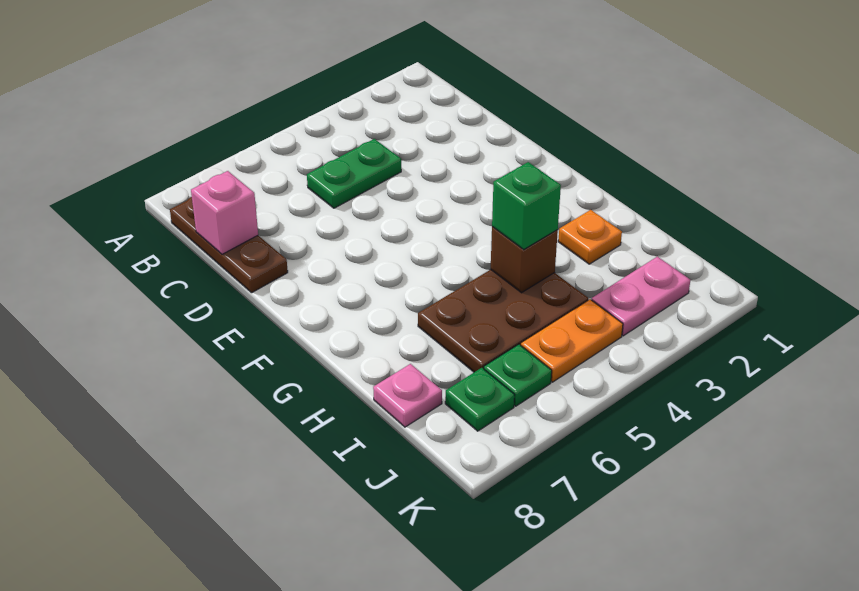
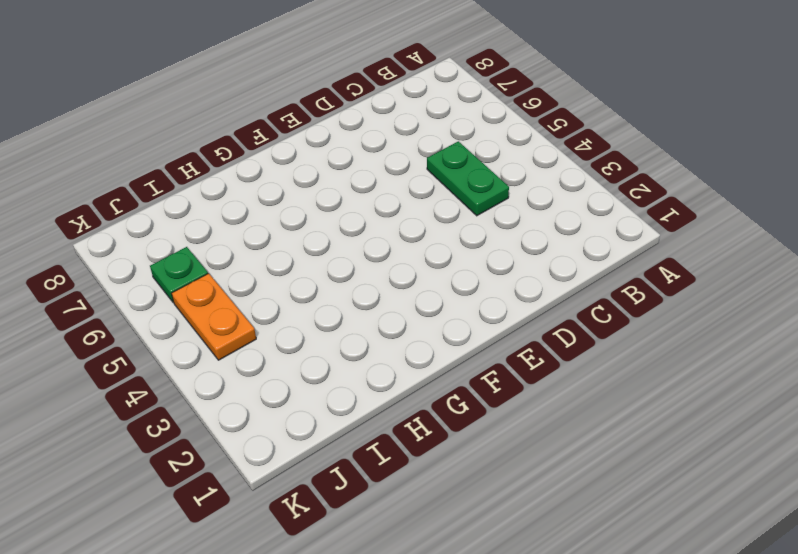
none -> brown 1x3 plate [170,197,288,293]
none -> orange 1x1 plate [558,210,622,264]
none -> brown 2x3 plate [418,270,588,372]

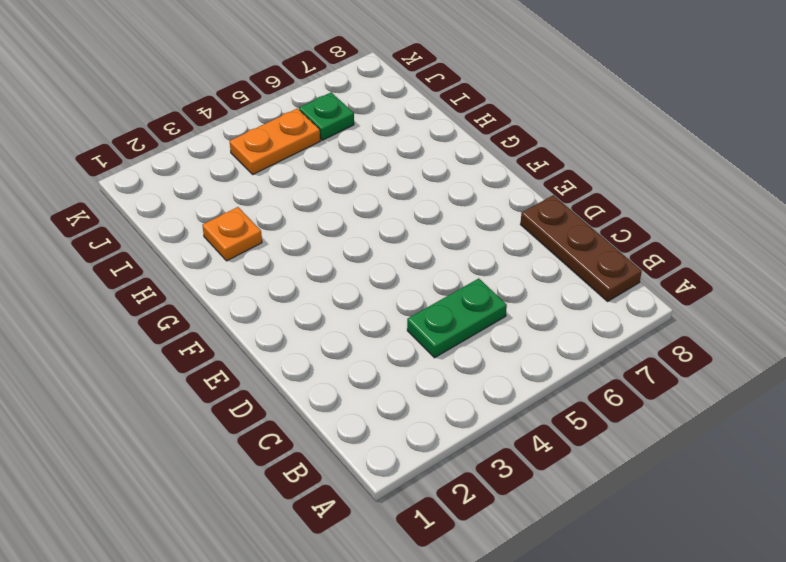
none -> brown 2x3 plate [418,270,588,372]
none -> pink 1x1 plate [373,364,442,427]
none -> pink 1x2 plate [592,257,690,336]

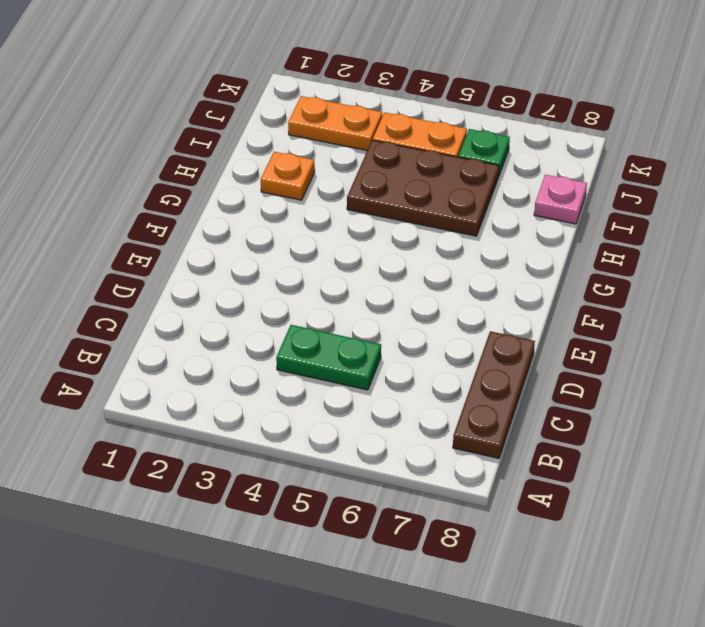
orange 1x2 plate [288,96,382,150] -> pink 1x2 plate [592,257,690,336]
none -> green 1x1 plate [445,368,515,431]
none -> pink 1x1 brick [191,171,258,254]
none -> brown 1x1 brick [491,227,558,293]

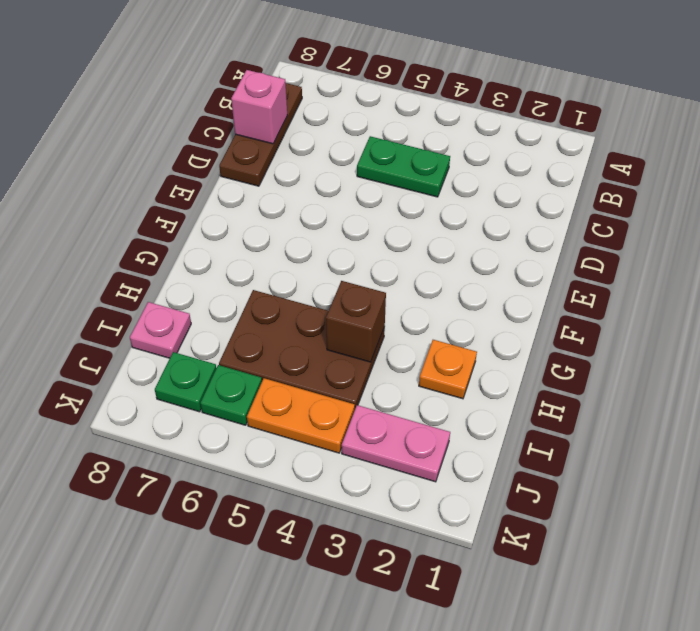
none -> green 1x1 brick [492,162,561,250]

